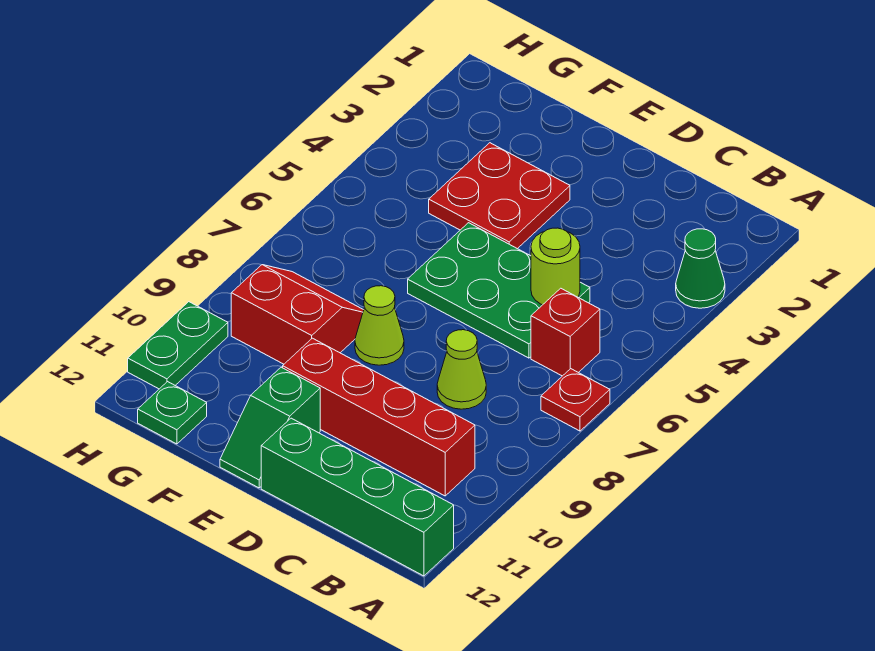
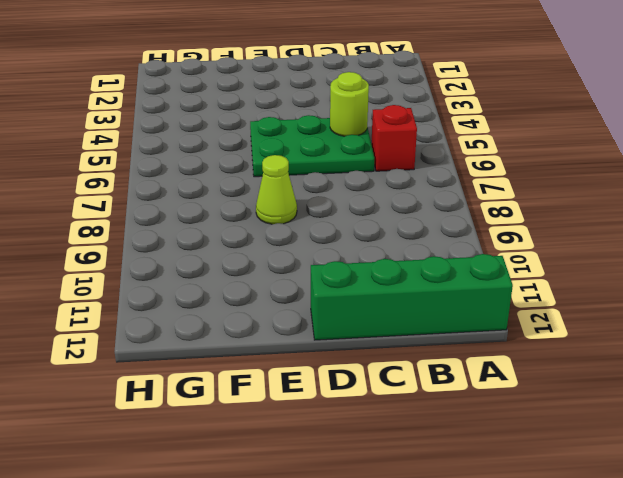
none -> green 1x1 cone [676,229,725,308]
none -> red 1x1 plate [541,369,610,431]
none -> red 1x4 brick [283,338,475,496]

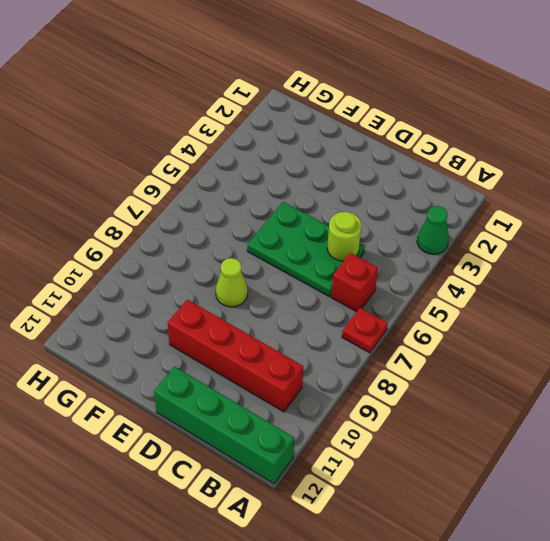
none -> lime 1x1 cone [437,330,486,409]
none -> red 2x2 plate [429,143,570,249]
none -> green 1x2 slope [220,367,320,488]

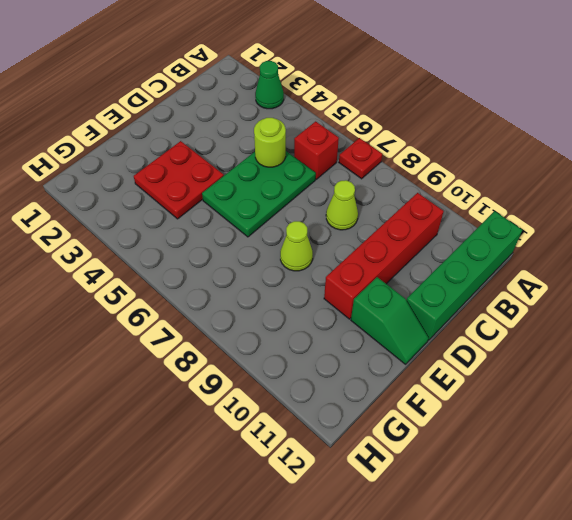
none -> red 2x2 slope [231,265,364,364]
none -> green 1x1 plate [138,382,207,444]
none -> green 1x2 plate [128,302,228,389]

